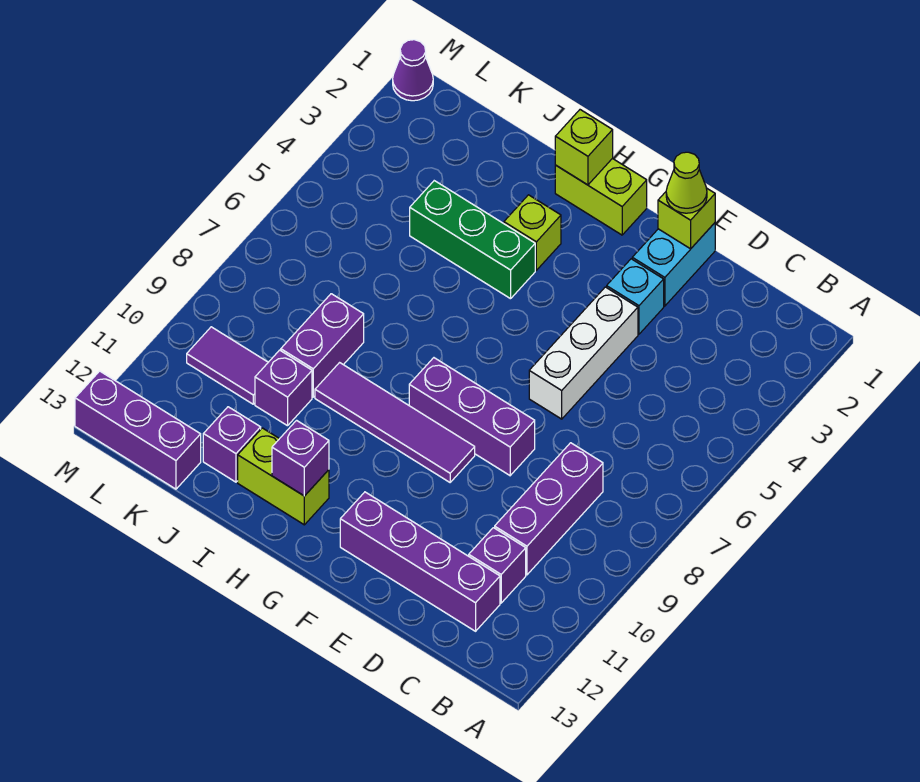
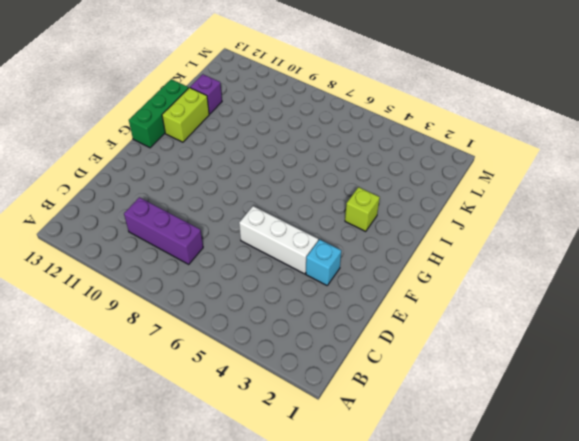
green 1x3 brick [129,79,189,148] -> green 1x3 brick moved to [410,181,535,299]
none -> purple 1x1 brick [469,528,526,603]
none -> purple 1x4 brick [340,492,500,631]
none -> cyan 1x2 brick [632,223,715,306]

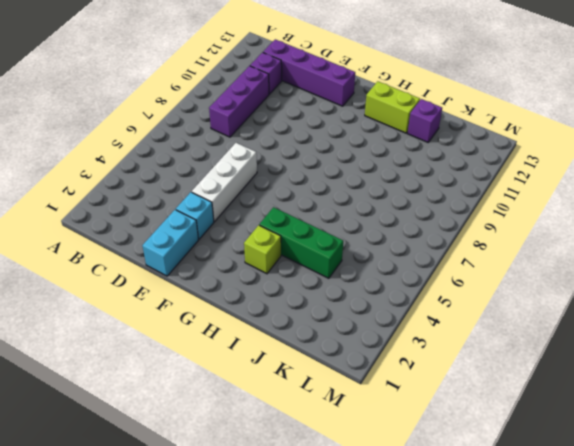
none -> purple 1x3 brick [409,358,535,476]
none -> purple 1x4 tile [315,363,475,482]
none -> lime 1x2 brick [555,158,647,235]

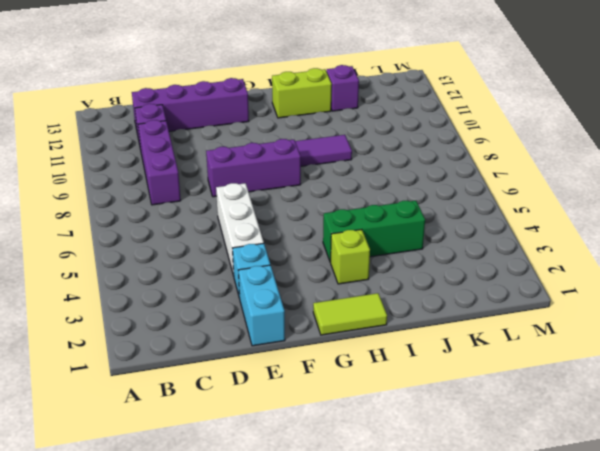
lime 1x2 tile [313,293,387,335] -> lime 1x2 brick [555,158,647,235]
none -> purple 1x2 brick [281,294,364,397]
none -> purple 1x1 brick [255,350,312,426]
none -> purple 1x2 tile [187,327,268,404]

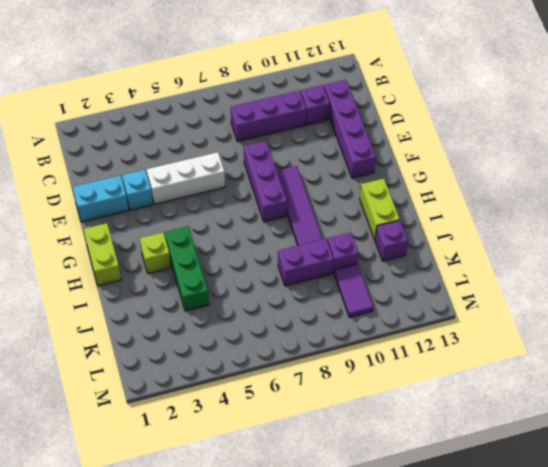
none -> purple 1x3 brick [75,371,201,489]
none -> purple 1x1 cone [393,40,433,101]
none -> lime 1x1 brick [658,188,715,249]

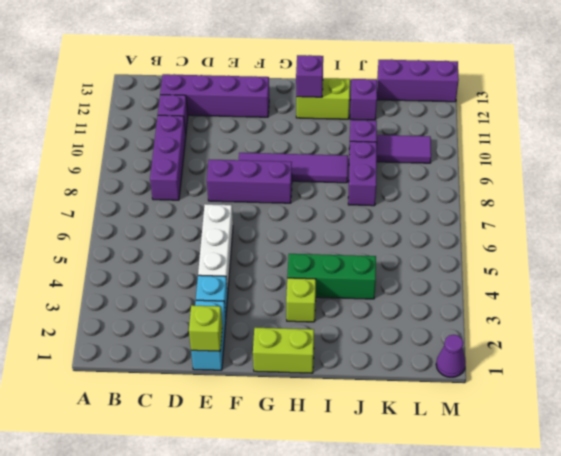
none -> lime 1x1 brick [555,110,613,185]
none -> lime 1x1 cone [666,152,707,213]

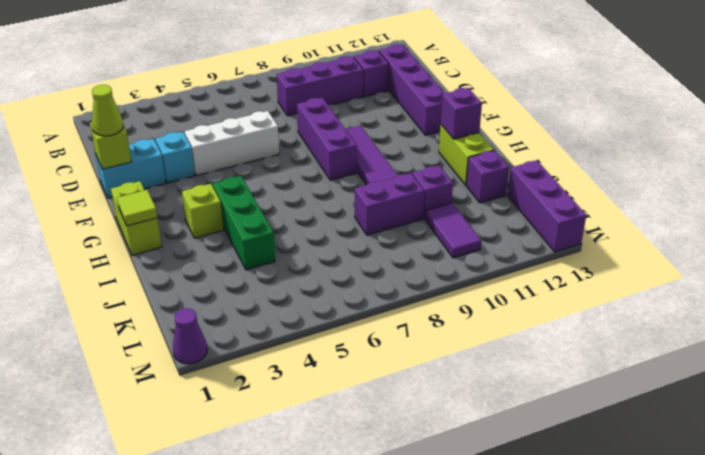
lime 1x1 tile [117,190,157,226] -> lime 1x1 brick [555,110,613,185]

